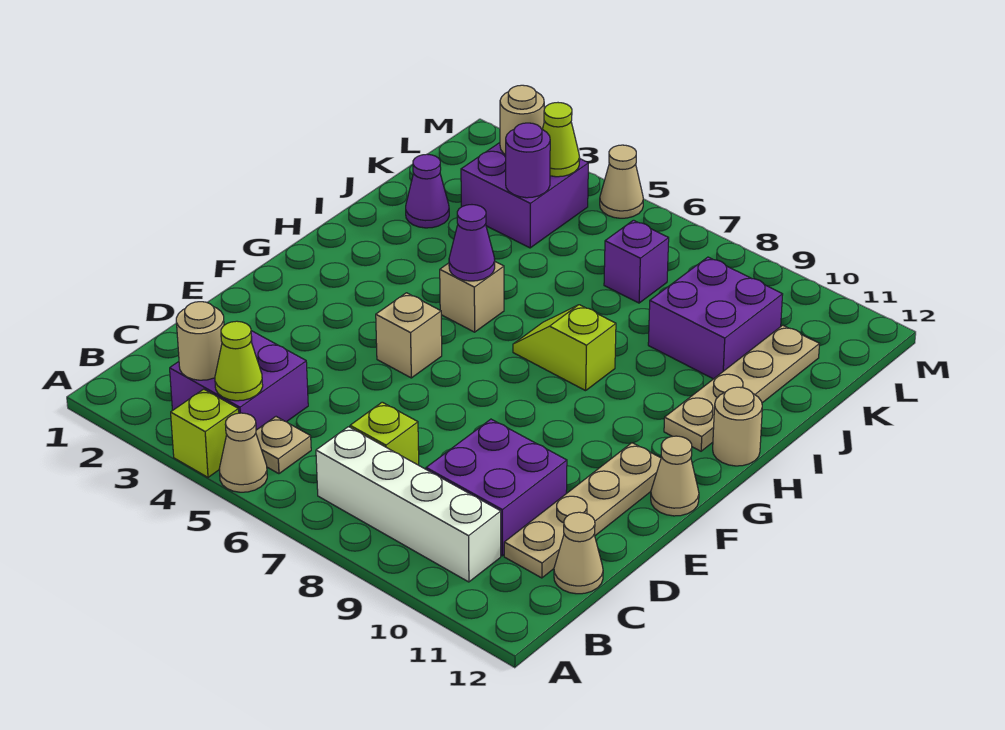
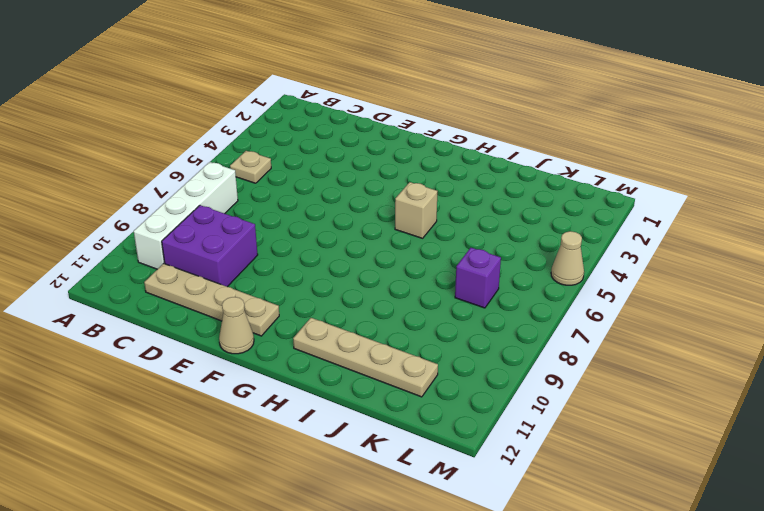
none -> lime 1x1 brick [171,389,239,477]
none -> tan 1x1 cone [219,413,267,492]
none -> purple 2x2 brick [170,331,308,430]

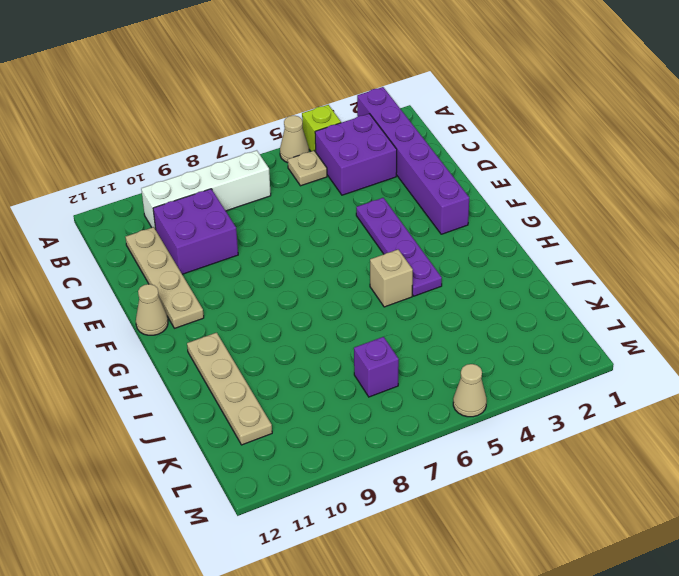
purple 1x6 brick [357,87,469,234] -> none
purple 1x4 plate [356,198,442,296] -> none
none -> lime 1x1 brick [350,402,419,465]
none -> tan 1x1 cone [554,512,603,594]
none -> tan 1x1 brick [376,293,442,378]

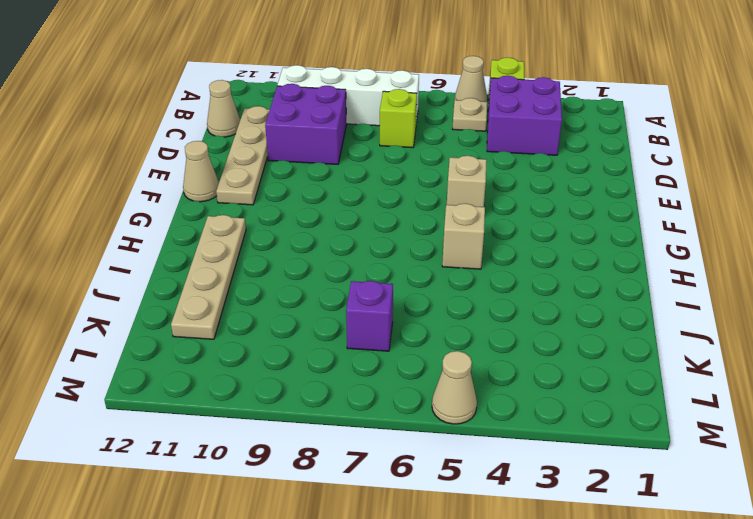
none -> lime 1x2 slope [513,305,616,391]
none -> tan 1x1 round brick [713,387,762,466]
none -> purple 1x1 cone [406,154,449,228]

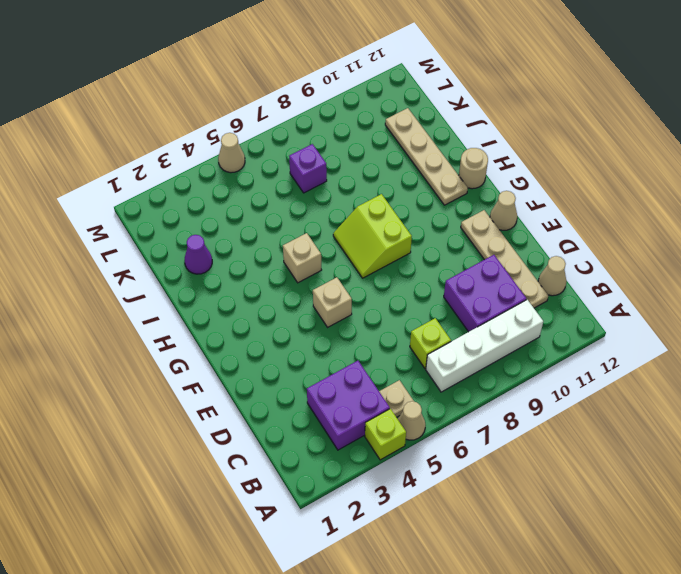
lime 2x2 slope [333,194,412,278] -> lime 1x2 slope [513,305,616,391]
none -> purple 2x2 brick [648,257,783,379]
none -> purple 2x2 brick [461,143,588,248]
none -> tan 1x1 round brick [176,302,224,380]

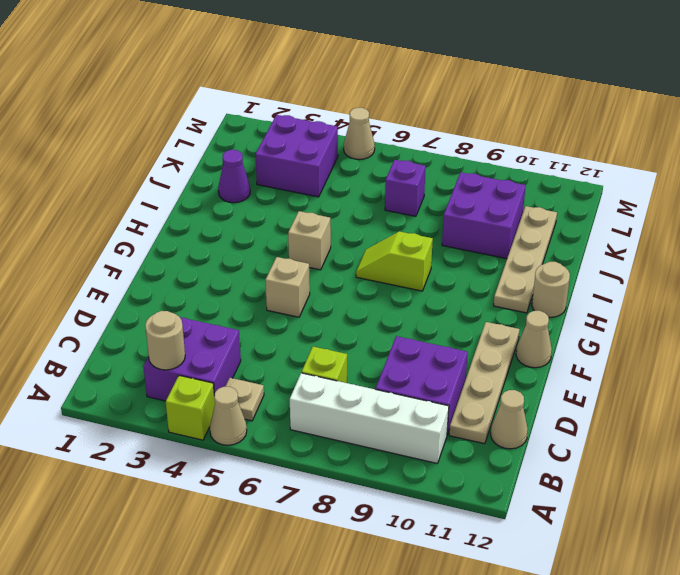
none -> lime 1x1 cone [215,321,263,401]
none -> purple 1x1 cone [449,205,495,281]
none -> purple 1x1 round brick [506,123,550,198]

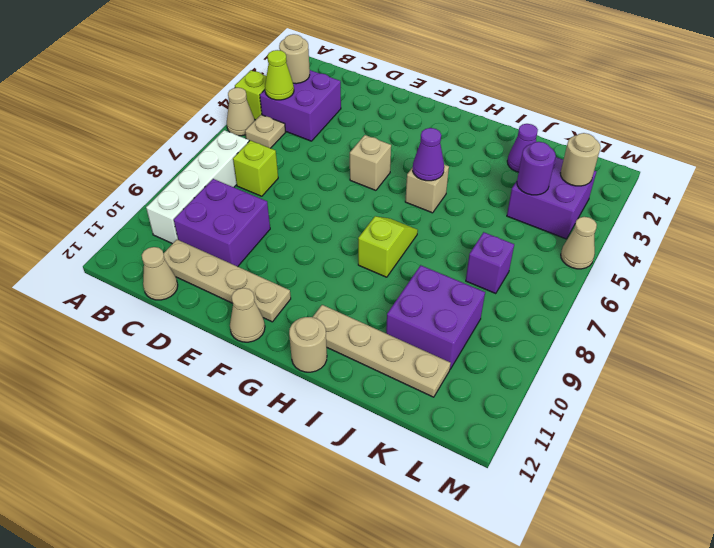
none -> lime 1x1 cone [542,103,580,177]

